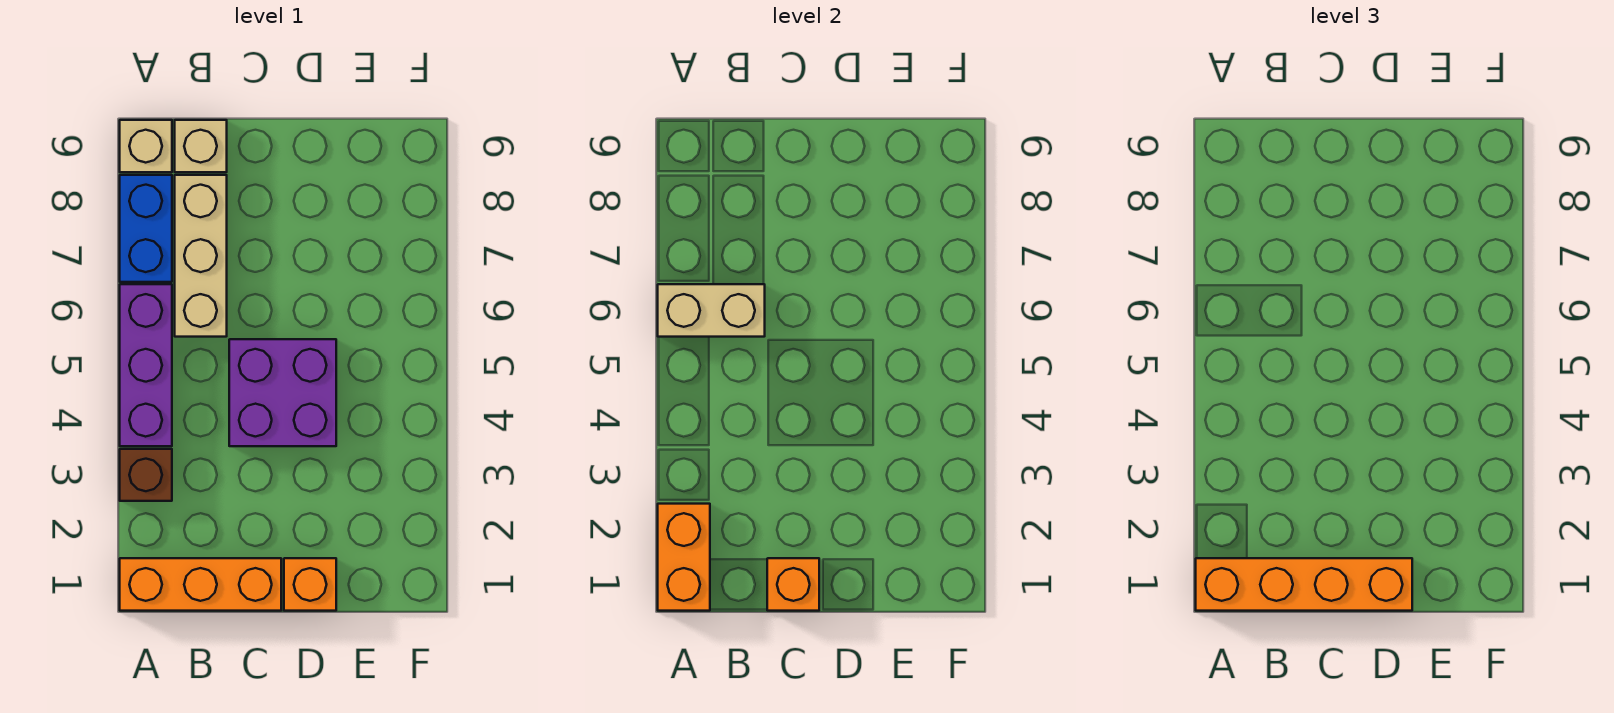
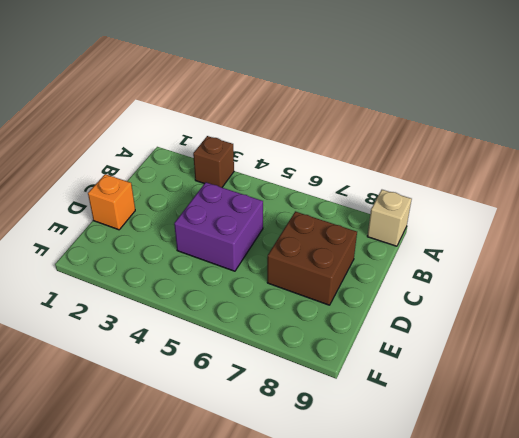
brown 2x2 brick [267,211,357,305] -> none
none -> orange 1x3 brick [120,558,281,611]
none -> purple 1x3 brick [120,284,172,446]
none -> blue 1x2 brick [120,175,172,282]

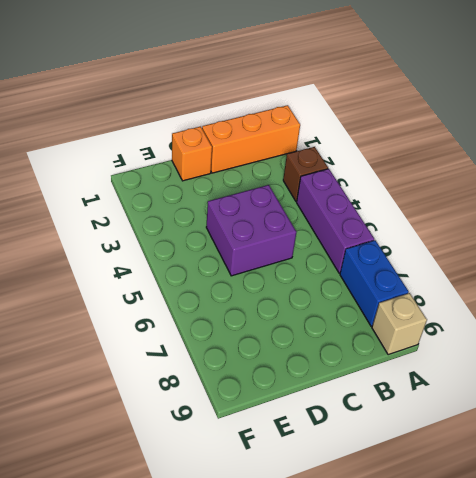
none -> tan 1x3 brick [175,175,227,337]
none -> tan 1x1 brick [175,120,227,172]
none -> orange 1x2 brick [658,504,710,611]

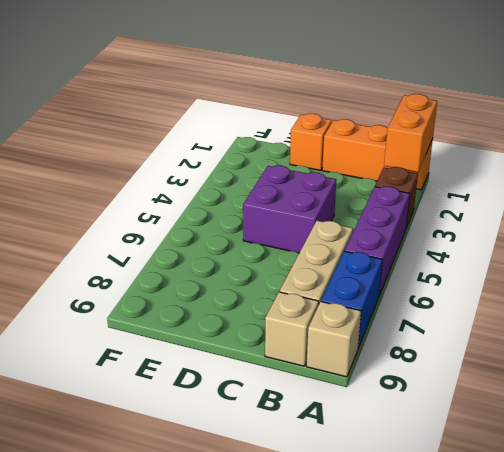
none -> tan 1x2 brick [658,284,765,337]
none -> orange 1x1 brick [767,558,819,611]
none -> orange 1x4 brick [1196,558,1412,611]

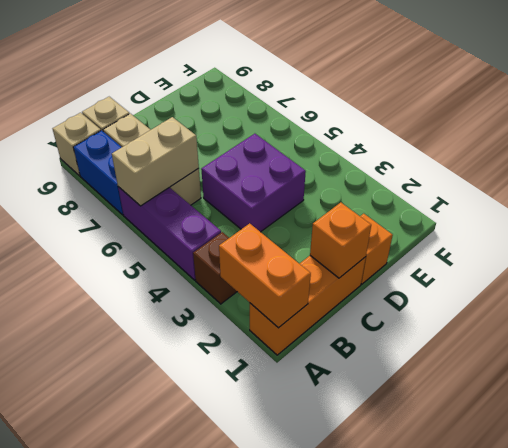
none -> orange 1x4 brick [1196,558,1412,611]

